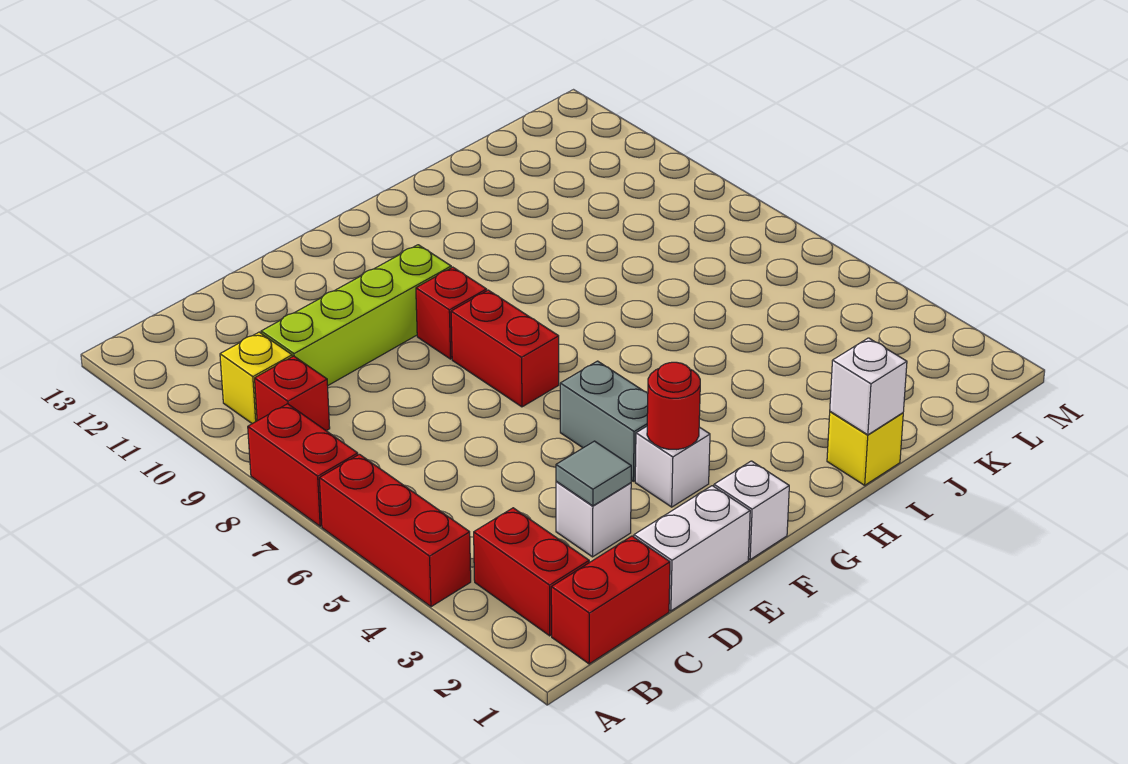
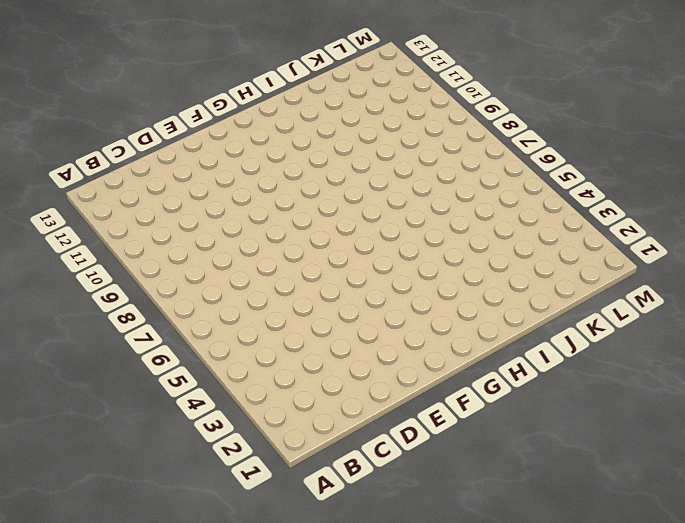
none -> red 1x3 brick [319,454,471,607]
none -> red 1x2 brick [248,404,358,526]
none -> red 1x2 brick [551,536,670,664]

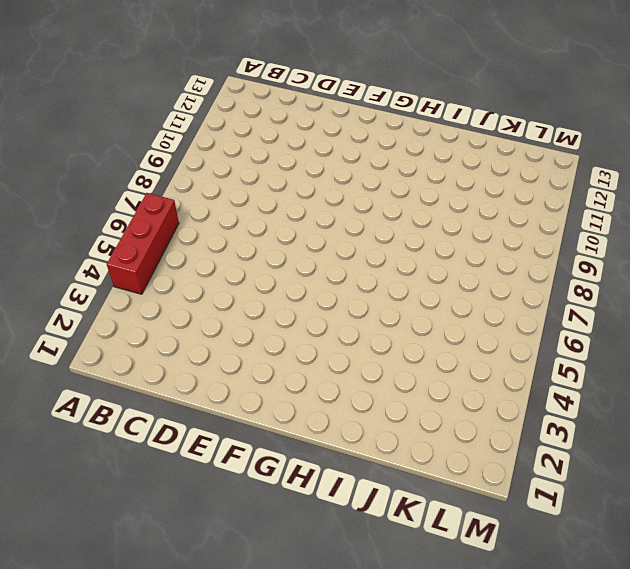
none -> red 1x2 brick [248,404,358,526]
none -> red 1x2 brick [551,536,670,664]
none -> red 1x2 brick [474,508,589,636]

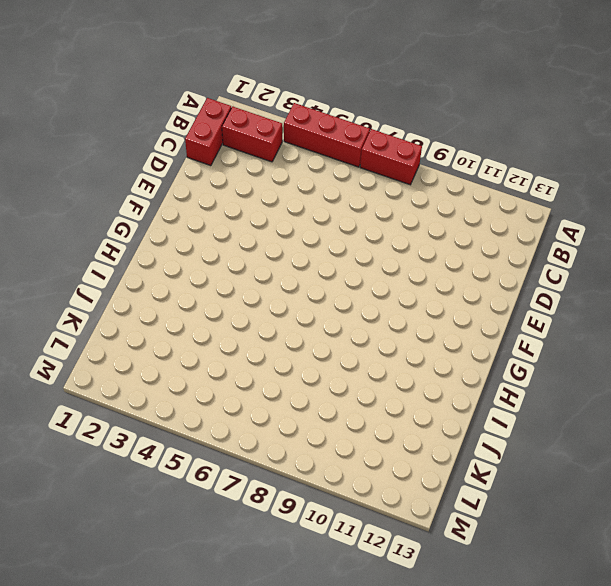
none -> red 1x1 brick [255,356,330,431]
none -> yellow 1x1 brick [220,332,292,424]
none -> lime 1x4 brick [261,245,451,385]

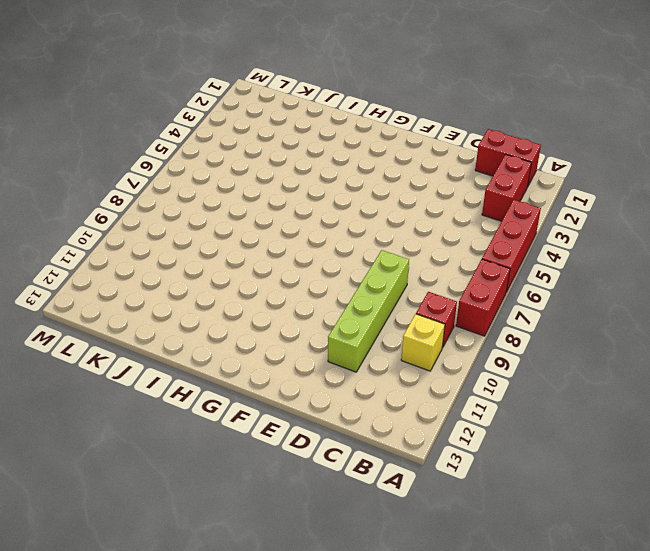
lime 1x4 brick [328,250,409,372] -> lime 1x4 brick turned to [261,245,451,385]
none -> white 1x2 brick [634,486,750,611]
none -> white 1x1 brick [556,482,631,557]
none -> white 1x1 brick [714,461,789,559]

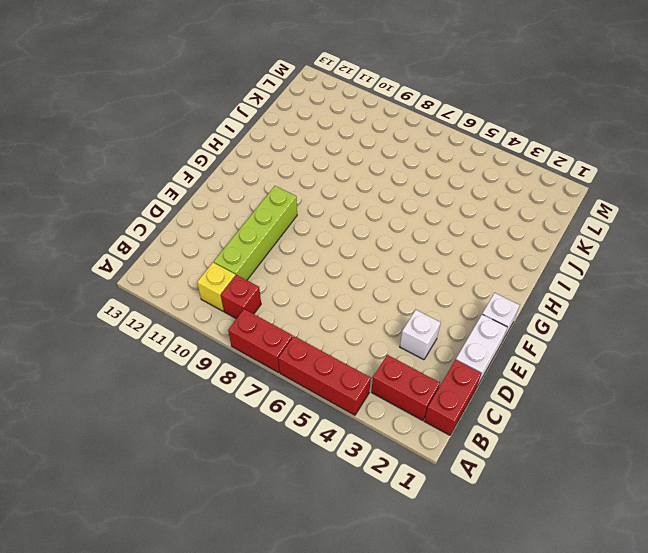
none -> white 1x1 brick [635,426,710,507]
none -> grey 1x2 brick [560,361,648,481]
none -> red 1x2 brick [451,290,559,407]

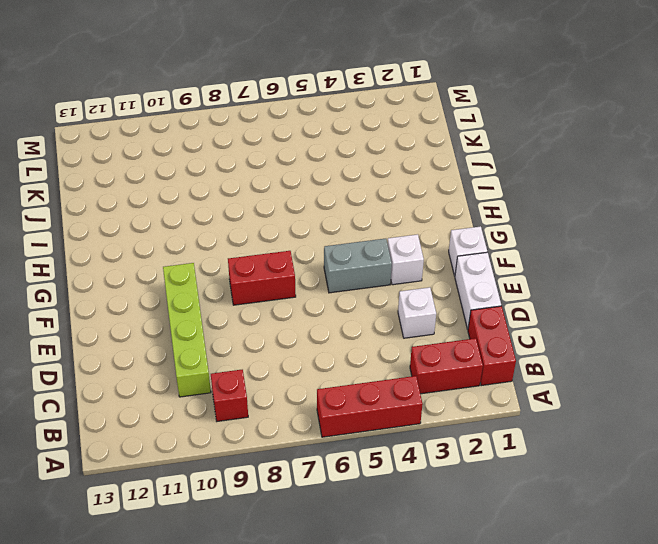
none -> red 1x2 brick [248,404,358,526]
none -> yellow 1x1 brick [220,332,292,424]
none -> red 1x1 brick [416,267,487,359]

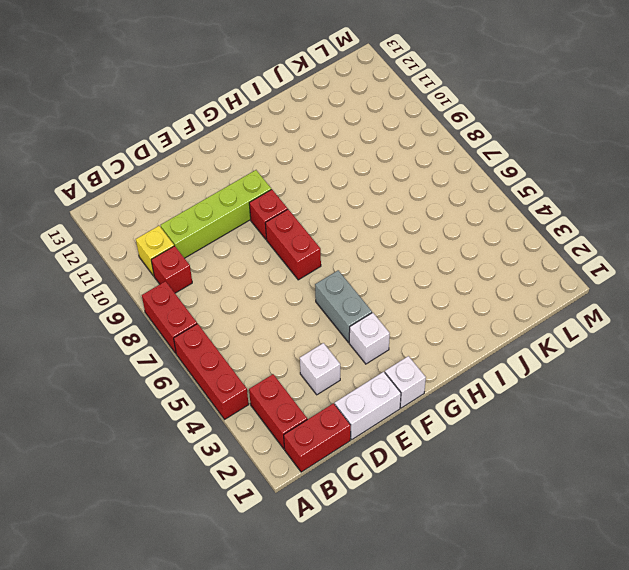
none -> yellow 1x1 brick [827,412,903,485]
none -> grey 1x1 tile [556,441,631,506]
none -> red 1x1 round brick [647,362,700,450]

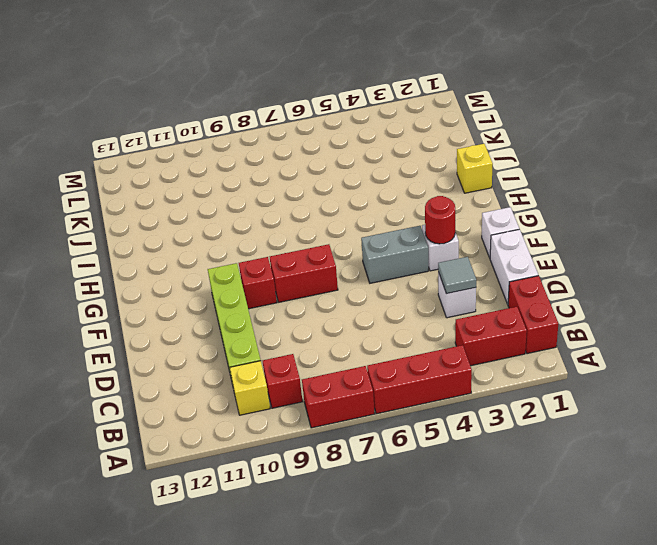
none -> white 1x1 brick [830,338,907,435]

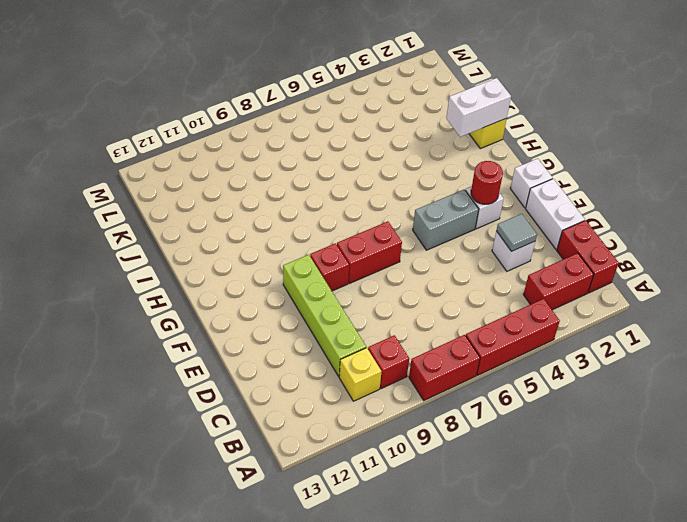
white 1x2 brick [446,78,511,137] -> white 1x1 brick [830,338,907,435]

